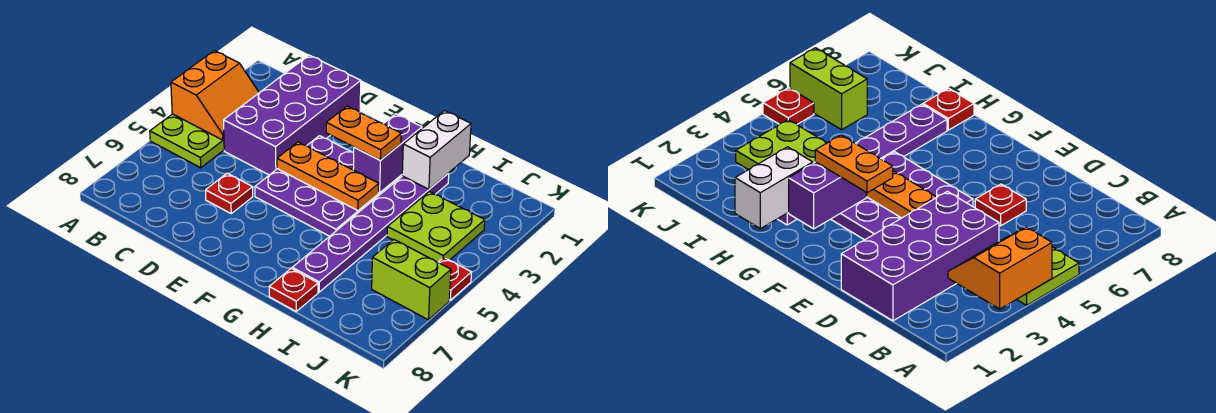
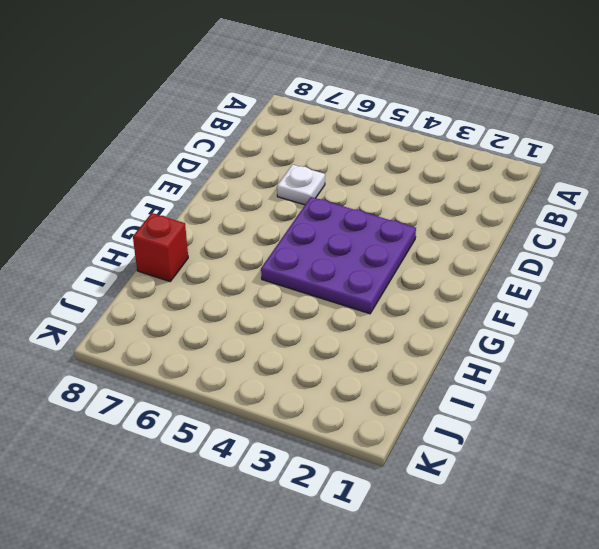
white 1x1 plate [277,165,325,205] -> red 1x1 plate [206,173,253,213]
red 1x1 brick [133,213,188,281] -> red 1x1 plate [269,268,318,311]
none -> lime 2x2 plate [150,114,224,168]
none -> purple 2x4 brick [224,55,361,175]
none -> purple 1x6 plate [292,173,449,292]

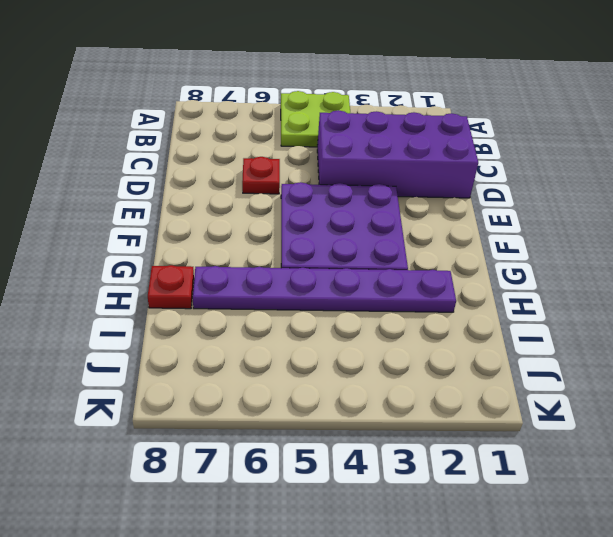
none -> lime 2x2 plate [387,191,485,262]
none -> lime 1x2 brick [372,239,451,320]
none -> red 1x1 plate [438,257,472,300]

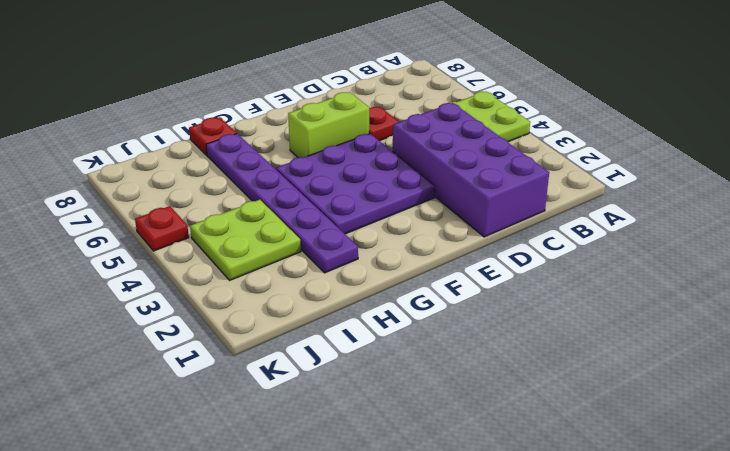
lime 1x2 brick [288,92,369,158] -> lime 1x2 brick moved to [372,239,451,320]
none -> orange 2x2 slope [171,51,259,140]
none -> orange 1x3 plate [277,142,379,211]
none -> purple 1x2 brick [353,114,422,193]

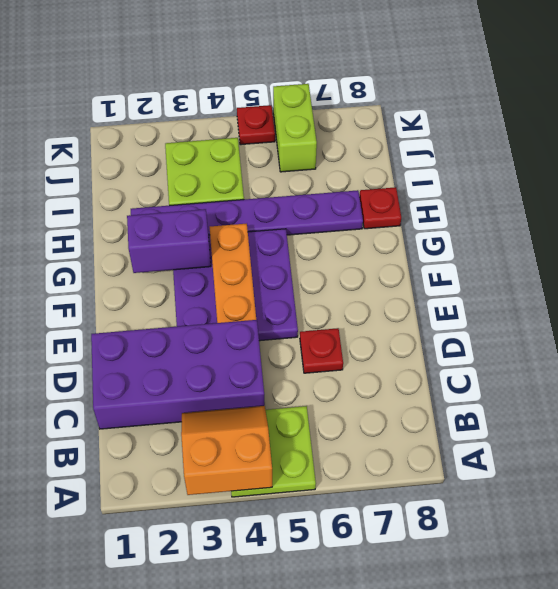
none -> white 1x2 brick [402,111,471,189]
none -> orange 1x2 plate [326,106,401,160]

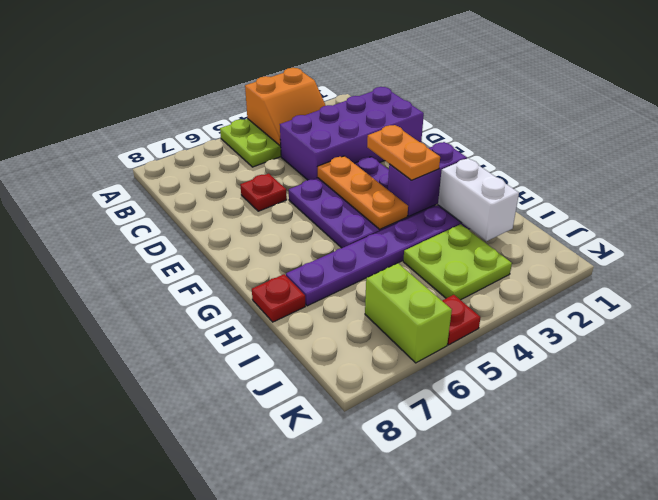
white 1x2 brick [438,158,519,241] -> white 1x2 brick turned to [402,111,471,189]

